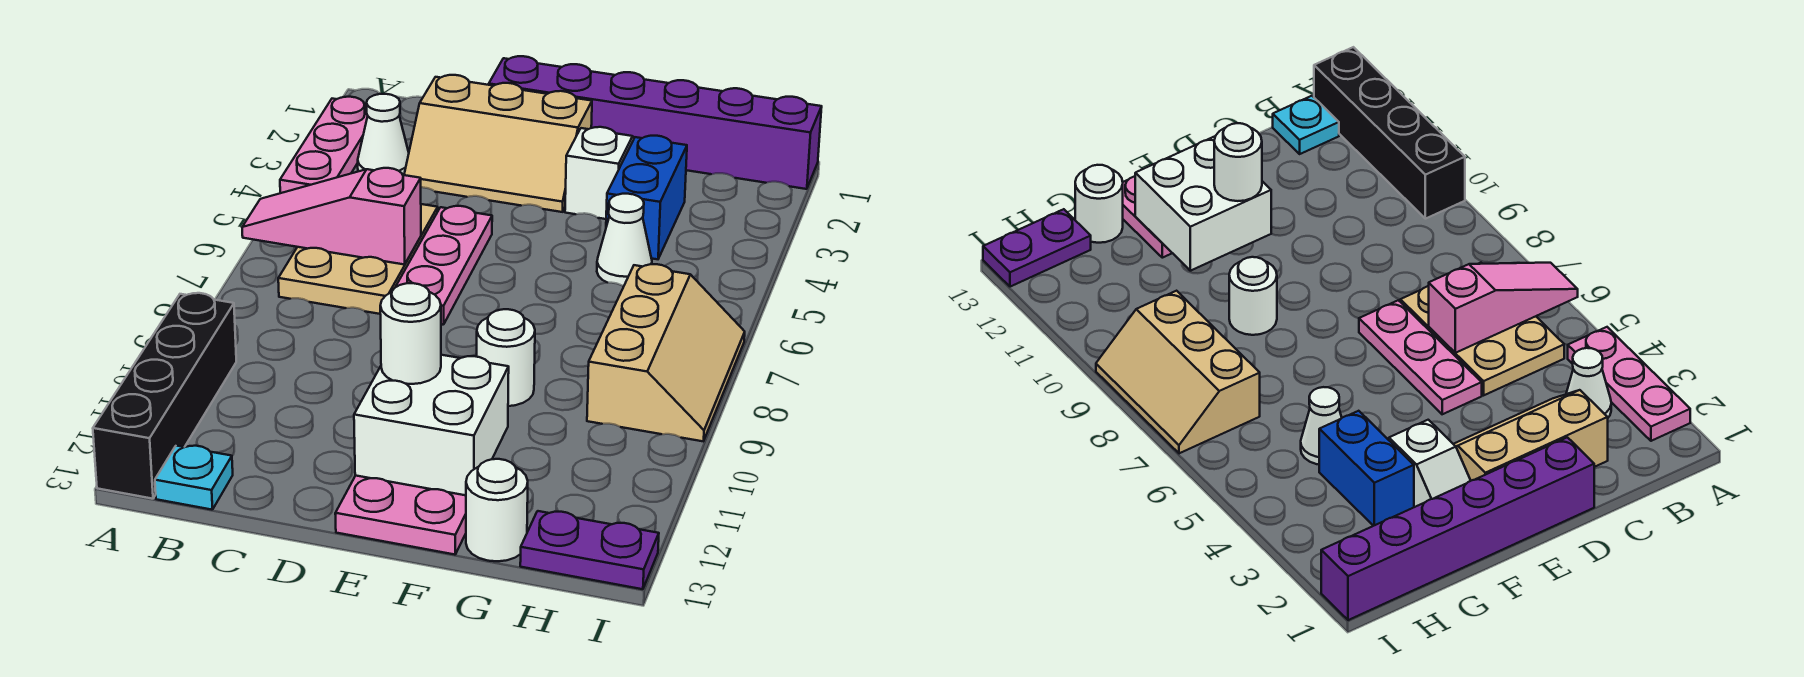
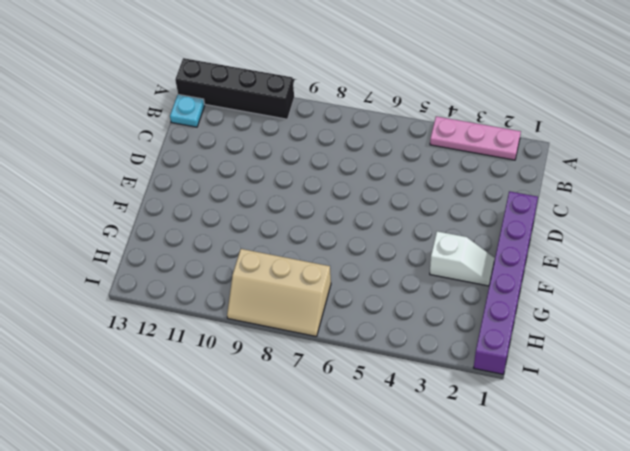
none -> white 1x1 cone [358,94,409,175]
none -> tan 2x3 plate [278,204,438,314]
none -> tan 2x3 slope [404,75,592,212]

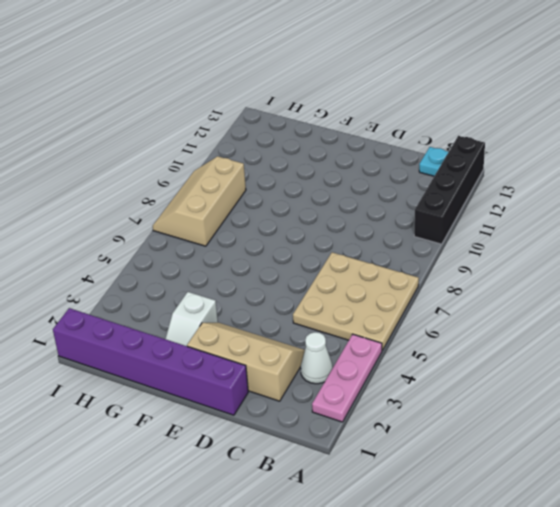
tan 3x3 plate [293,252,419,350] -> tan 2x3 plate [278,204,438,314]
none -> pink 1x3 plate [396,206,492,325]
none -> pink 2x2 plate [335,476,466,555]
none -> white 1x1 round brick [477,309,535,406]

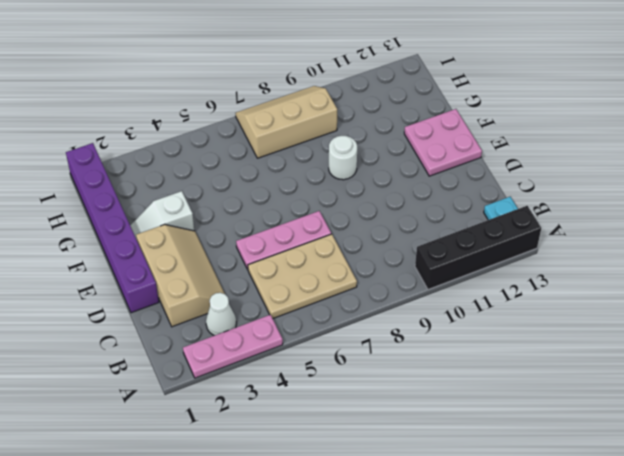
none -> blue 1x2 brick [606,136,687,259]
none -> white 1x1 cone [597,194,652,286]
none -> white 1x1 round brick [466,459,528,561]

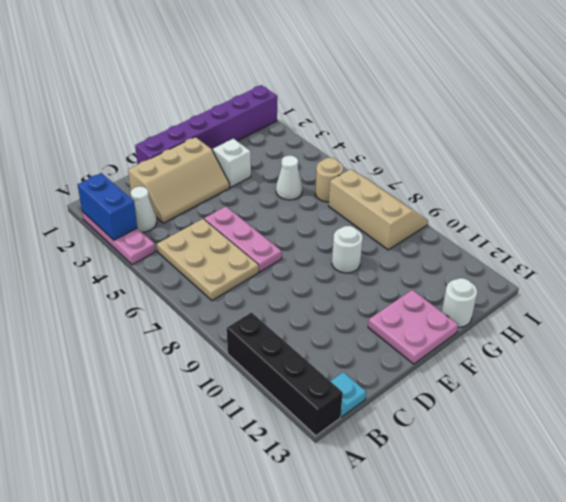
blue 1x2 brick [78,173,137,240] -> blue 1x2 brick moved to [606,136,687,259]
tan 1x1 round brick [315,158,343,202] -> none
none -> purple 1x2 plate [520,511,659,589]
none -> pink 1x3 slope [242,168,421,265]
none -> white 2x2 brick [354,355,509,495]

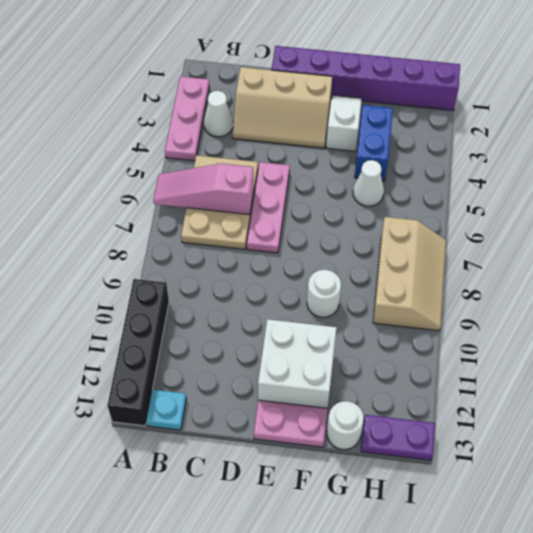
none -> white 1x1 round brick [380,283,441,384]

